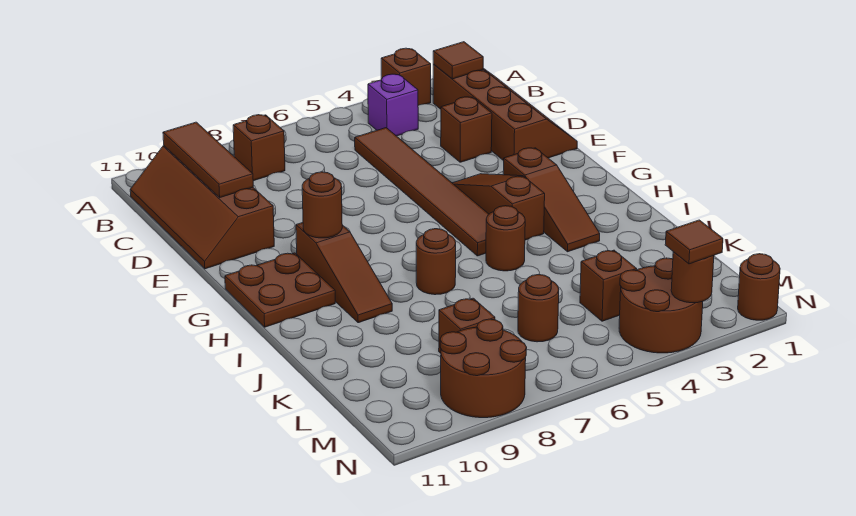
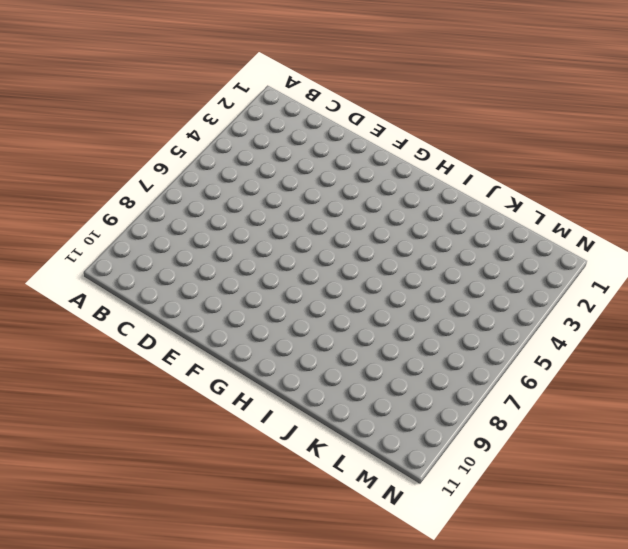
none -> brown 1x1 brick [381,48,431,105]
none -> brown 2x4 slope [433,64,577,161]
none -> purple 1x1 brick [368,74,418,136]

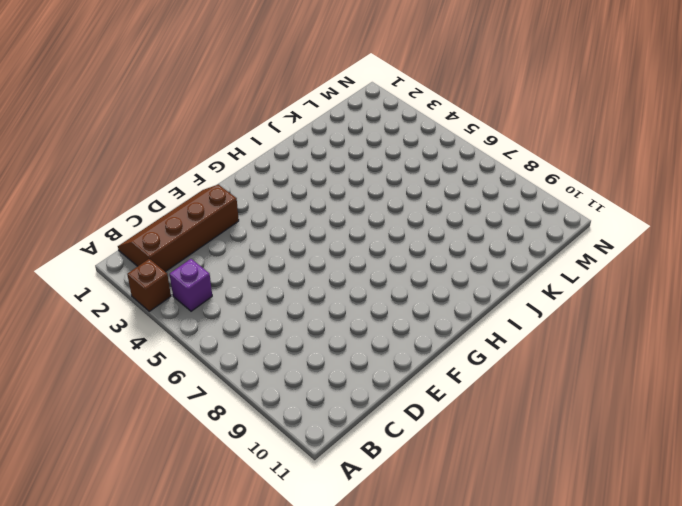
none -> brown 1x1 brick [233,115,285,181]
none -> brown 2x4 slope [130,146,274,269]
none -> brown 1x6 tile [355,128,489,256]

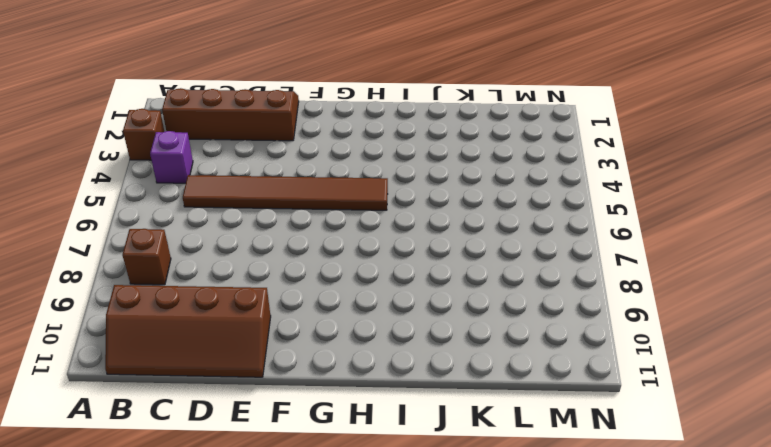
none -> brown 1x1 brick [441,97,492,162]
none -> brown 1x3 slope [453,174,545,240]
none -> brown 1x3 slope [503,148,600,252]

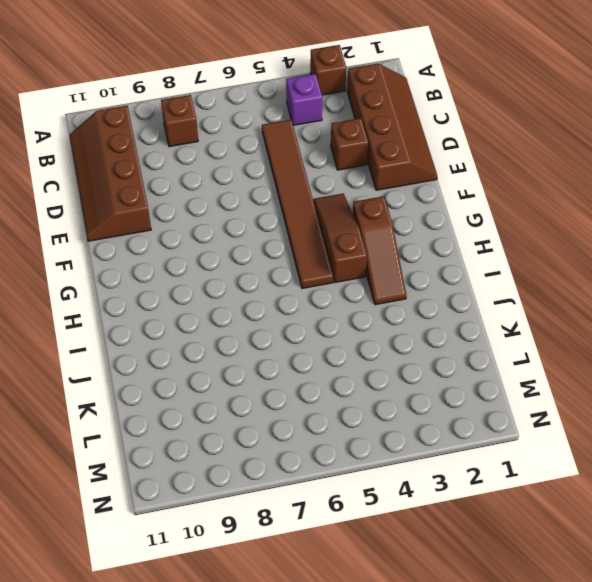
none -> brown 1x3 slope [296,223,392,323]
none -> brown 2x2 plate [225,253,335,327]
none -> brown 1x1 round brick [486,206,525,271]

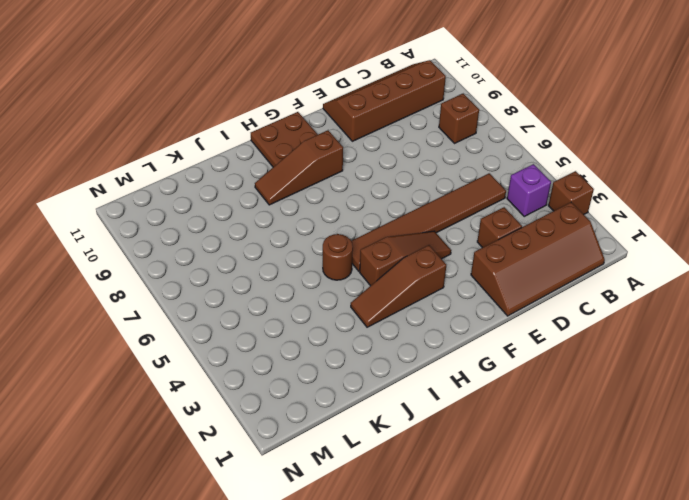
none -> brown 1x1 round brick [416,229,456,295]
none -> brown 1x1 brick [580,250,637,321]
none -> brown 1x1 round brick [518,275,559,342]

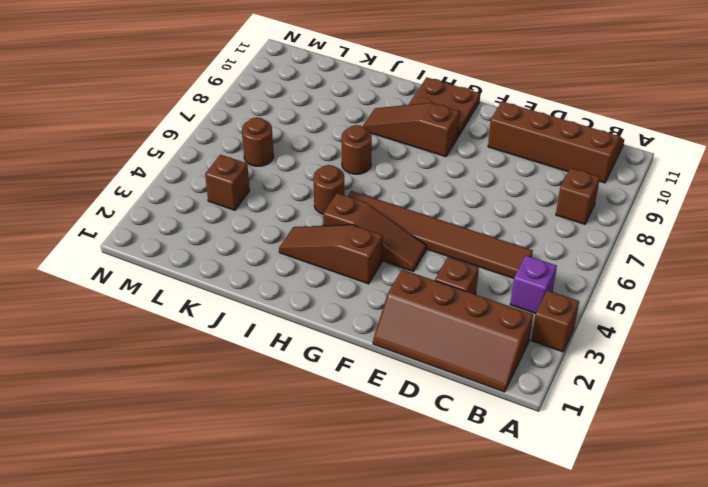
none -> brown 1x1 brick [439,298,495,353]
none -> brown 2x2 round brick [619,258,703,353]
none -> brown 2x2 round brick [440,319,527,418]

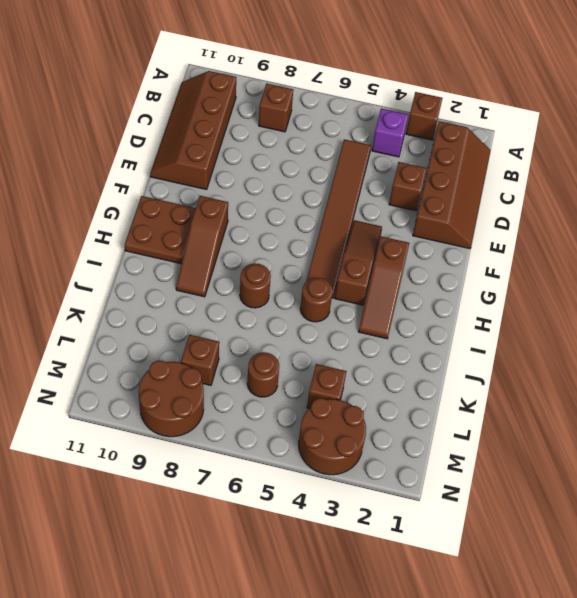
none -> brown 1x1 round brick [738,254,780,320]
none -> brown 1x1 tile [433,42,483,79]
none -> brown 1x3 tile [163,122,253,197]

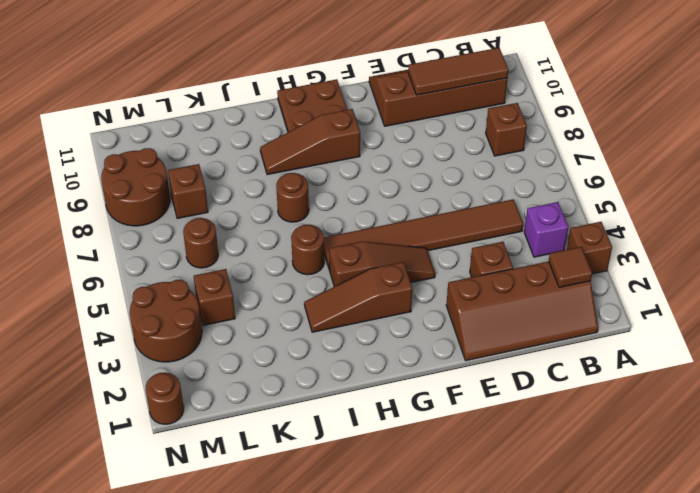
none -> brown 1x1 round brick [302,172,342,238]
none -> brown 1x1 round brick [671,252,714,303]
none -> brown 1x1 tile [665,220,723,264]

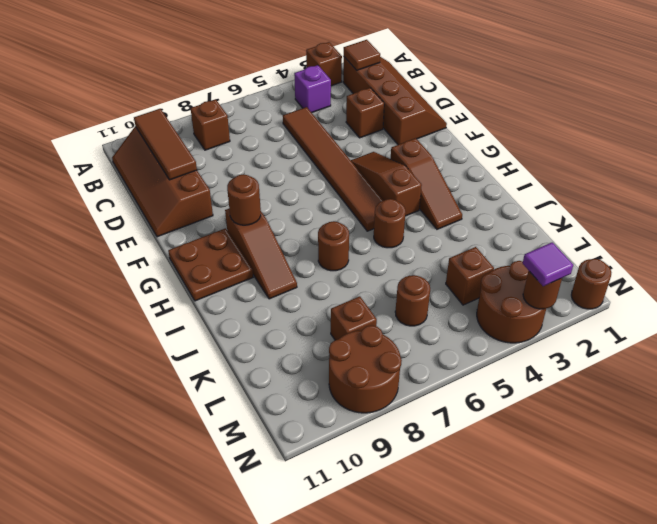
purple 1x1 tile [523,242,573,286] -> brown 1x1 tile [665,220,723,264]

